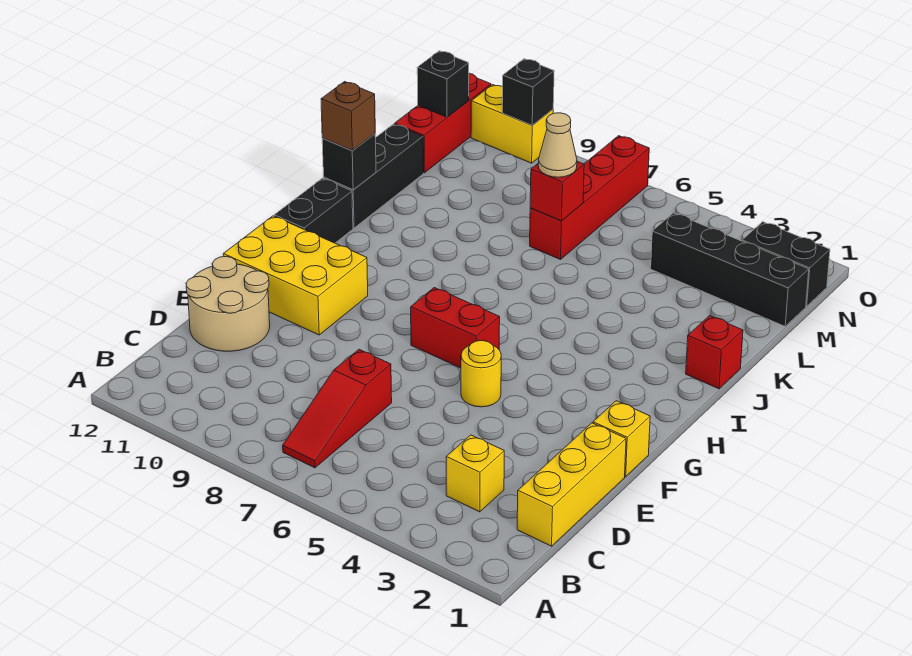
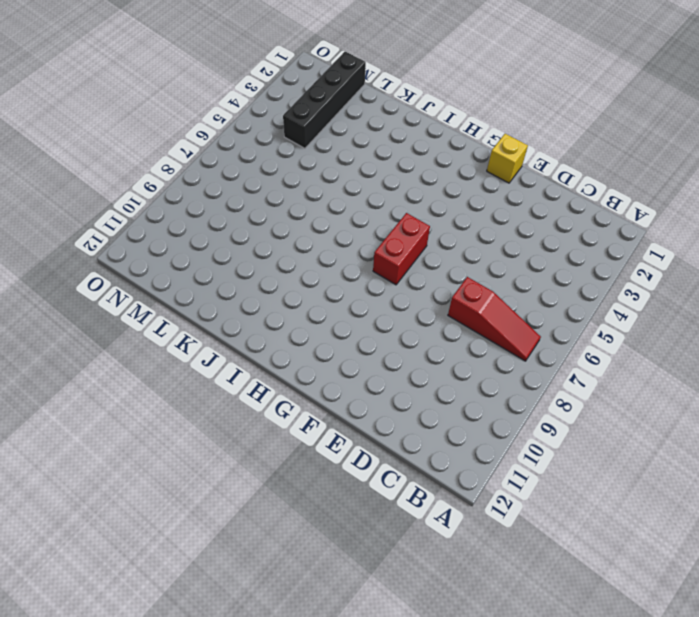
none -> yellow 1x3 brick [517,423,626,546]
none -> yellow 1x1 brick [446,435,504,512]
none -> tan 2x2 round brick [186,256,270,351]

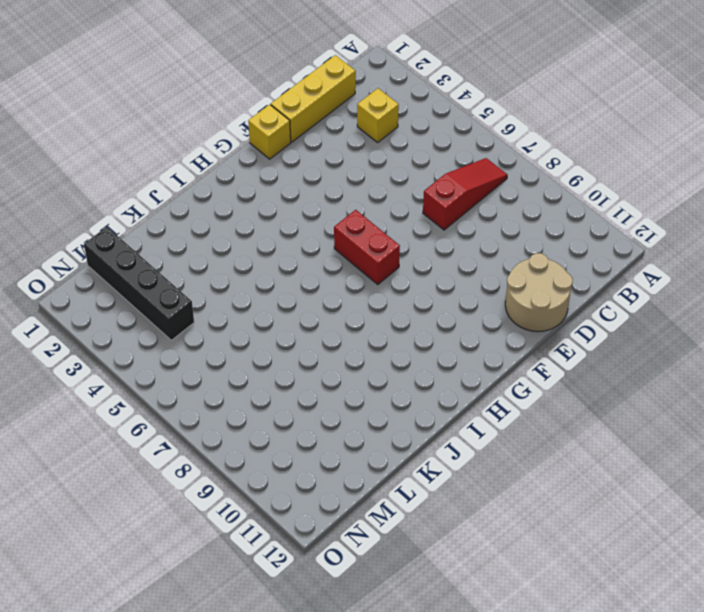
none -> yellow 1x1 round brick [461,341,501,407]
none -> yellow 2x3 brick [223,216,368,335]
none -> black 1x2 brick [274,178,353,243]

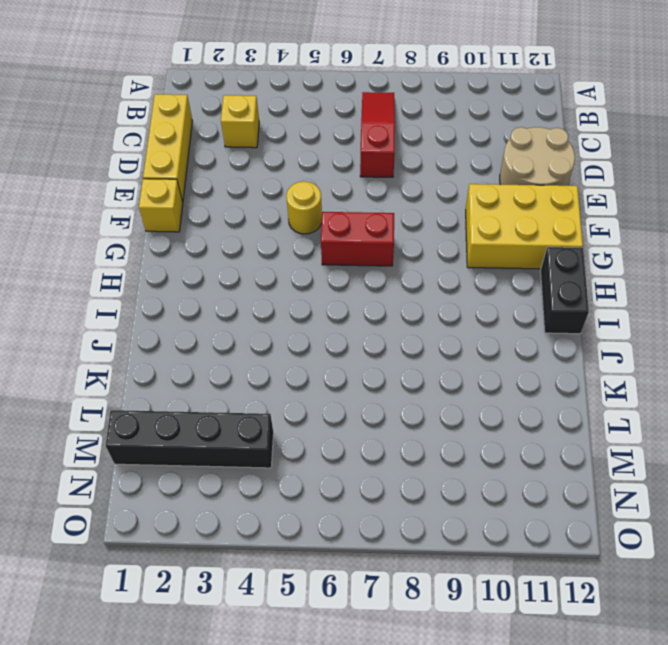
none -> red 1x1 brick [686,316,743,389]
none -> black 1x3 brick [323,124,423,228]
none -> red 1x4 brick [530,136,649,260]

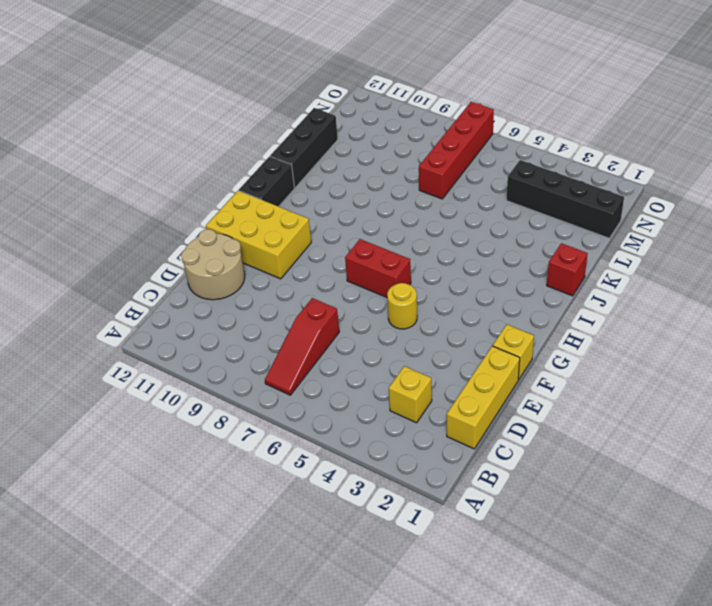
none -> red 1x3 brick [395,73,491,173]
none -> black 1x2 brick [742,222,830,306]
none -> yellow 1x2 brick [471,85,553,163]

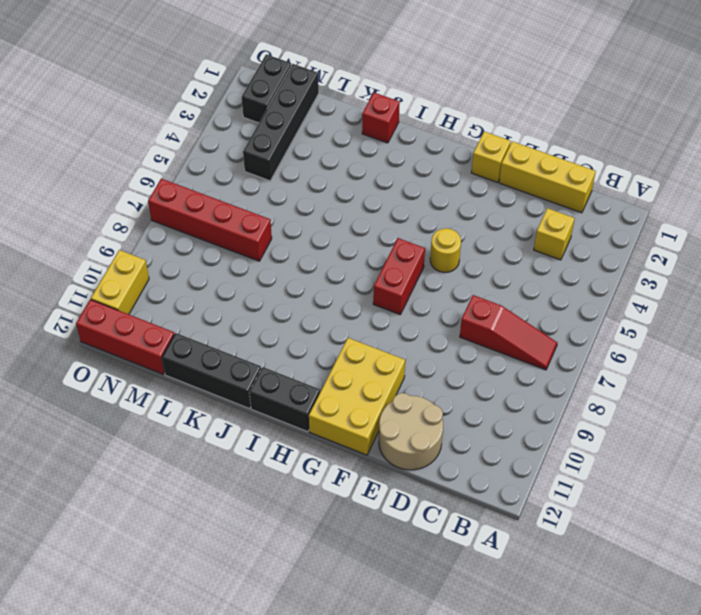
none -> black 1x1 brick [322,134,376,190]
none -> red 1x1 brick [530,161,584,221]
none -> black 1x1 brick [417,51,469,117]

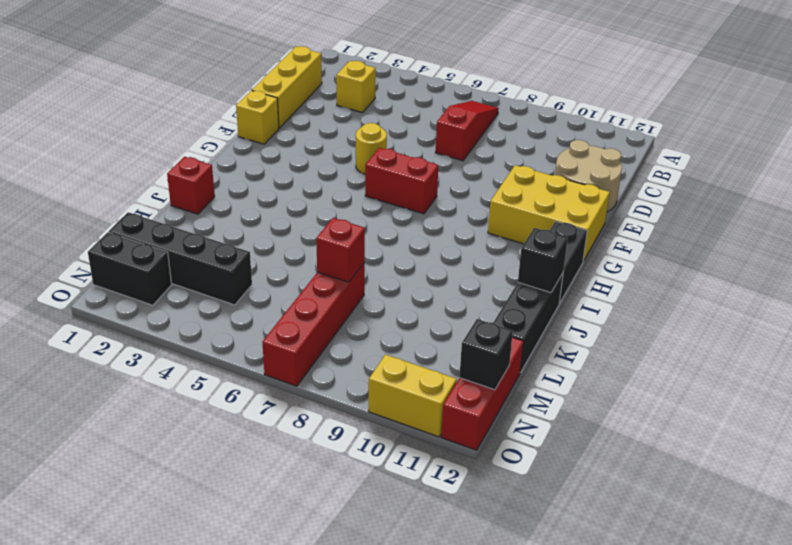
none -> black 1x1 brick [502,59,554,125]
none -> brown 1x1 brick [321,82,375,151]
none -> tan 1x1 cone [538,113,577,177]

